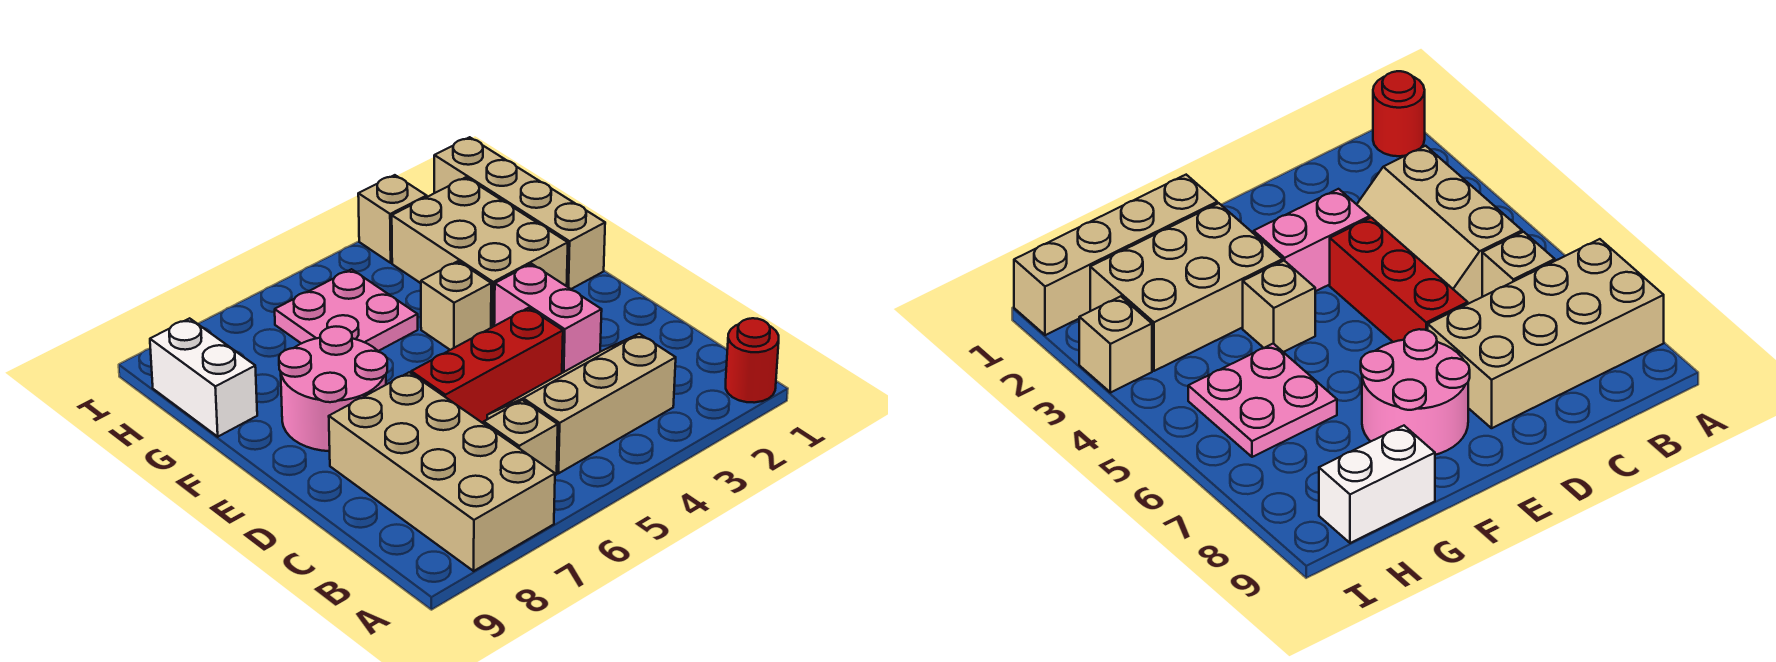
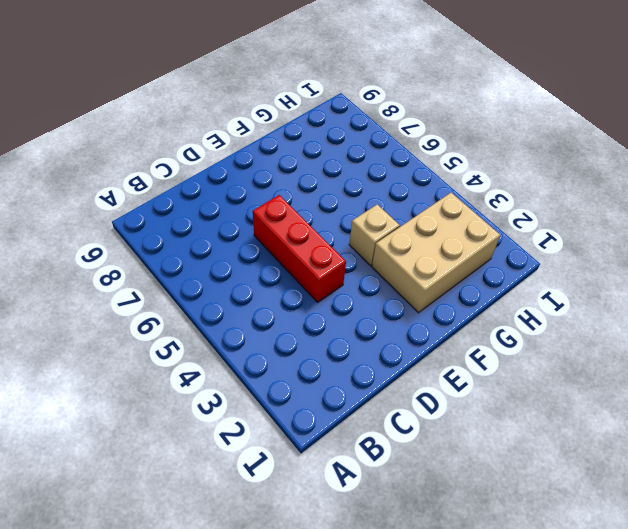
none -> red 1x1 round brick [726,318,779,403]
none -> tan 2x4 brick [329,372,555,571]
none -> tan 2x3 slope [487,334,676,473]

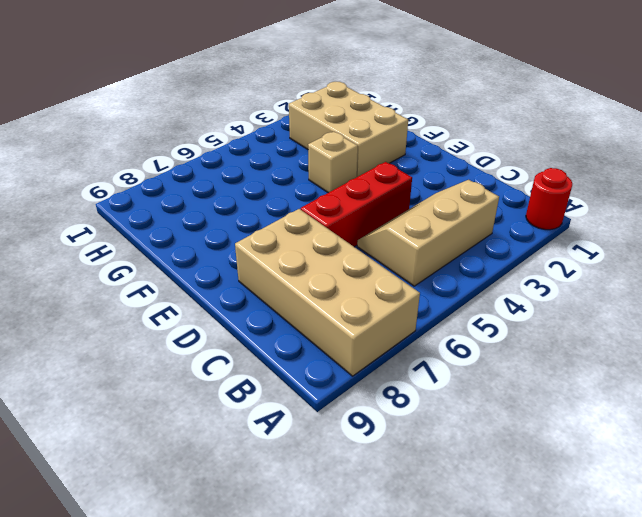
none -> tan 1x1 brick [484,400,558,475]
none -> pink 1x2 brick [494,264,602,373]
none -> pink 2x2 round brick [279,327,387,451]

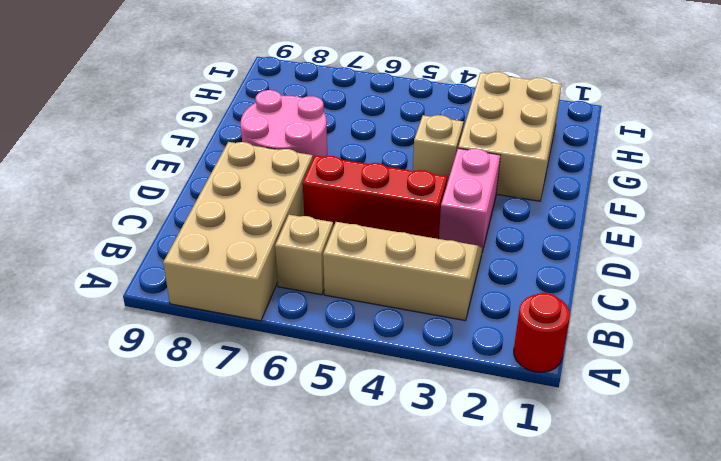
none -> tan 1x4 brick [434,137,605,289]
none -> pink 2x2 plate [275,269,418,351]
none -> white 1x2 brick [150,318,257,437]

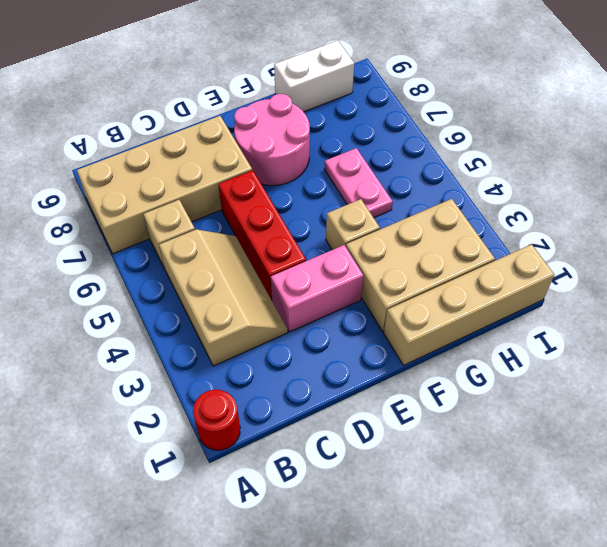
pink 1x2 plate [324,148,393,218] -> pink 2x2 plate [275,269,418,351]
none -> tan 1x1 brick [358,175,427,263]

